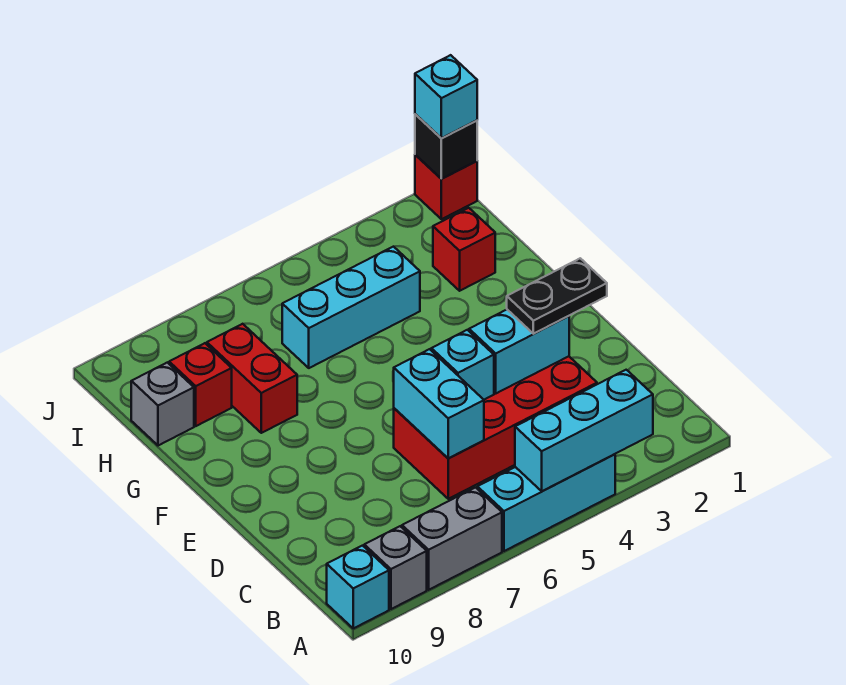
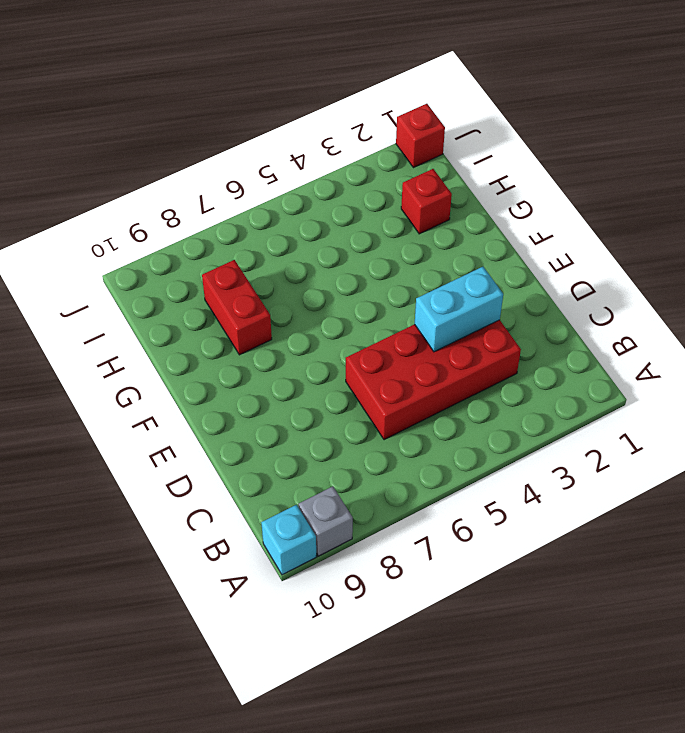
none -> cyan 1x3 brick [477,454,615,551]
none -> grey 1x2 brick [402,488,502,590]
none -> cyan 1x3 brick [282,247,420,368]

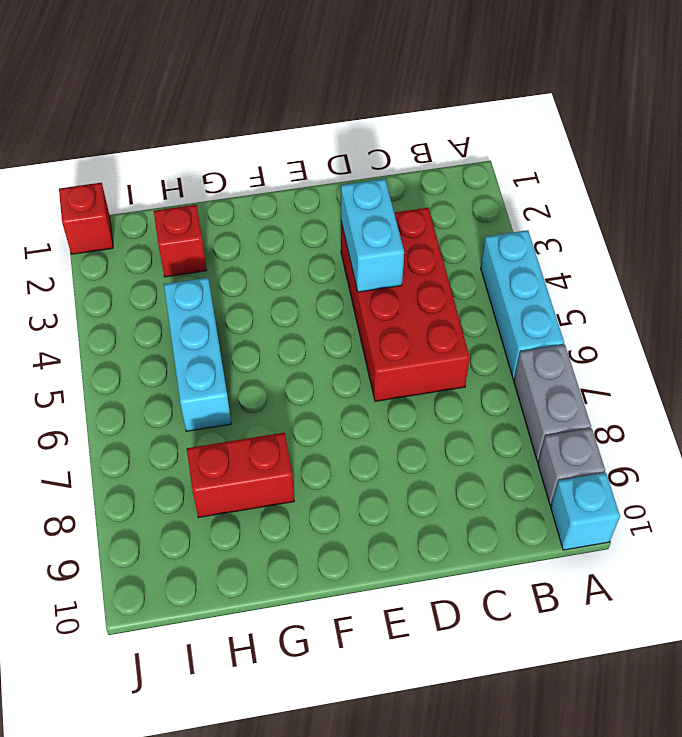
none -> red 1x1 brick [169,343,232,426]
none -> grey 1x1 brick [131,362,194,446]
none -> cyan 1x3 brick [515,370,653,491]

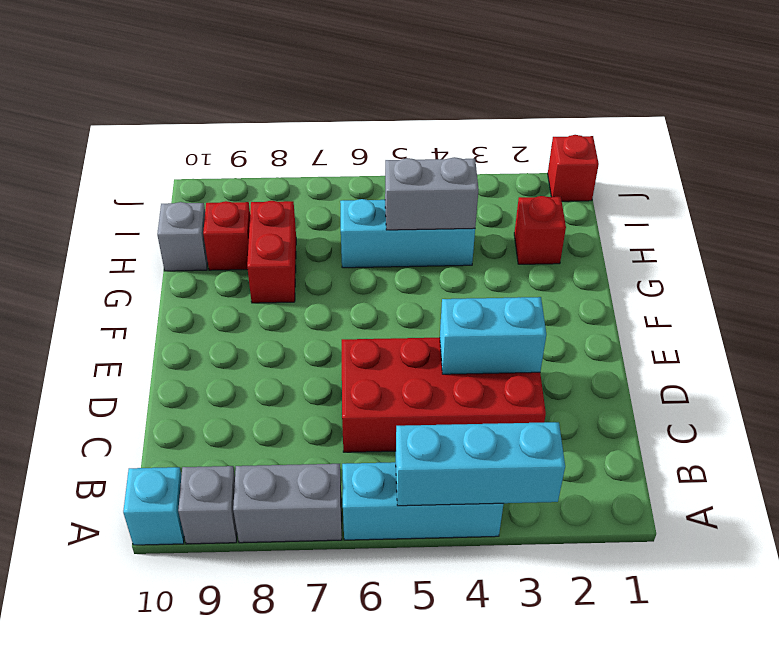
grey 1x2 brick [385,157,479,230] -> none
none -> cyan 1x2 brick [394,349,484,458]
none -> cyan 1x1 brick [431,330,494,400]
none -> black 1x1 brick [415,114,477,179]

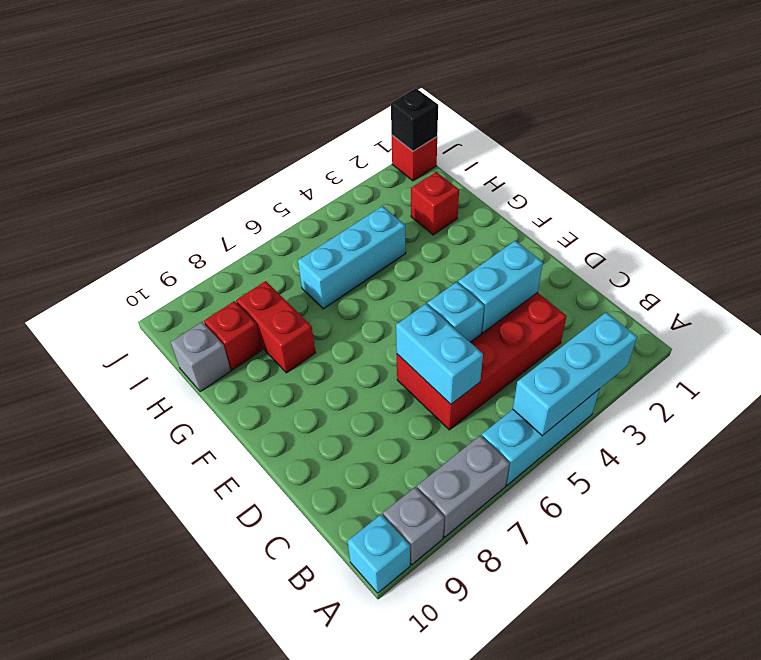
none -> black 1x2 plate [507,258,607,334]
none -> cyan 1x1 brick [415,55,477,138]

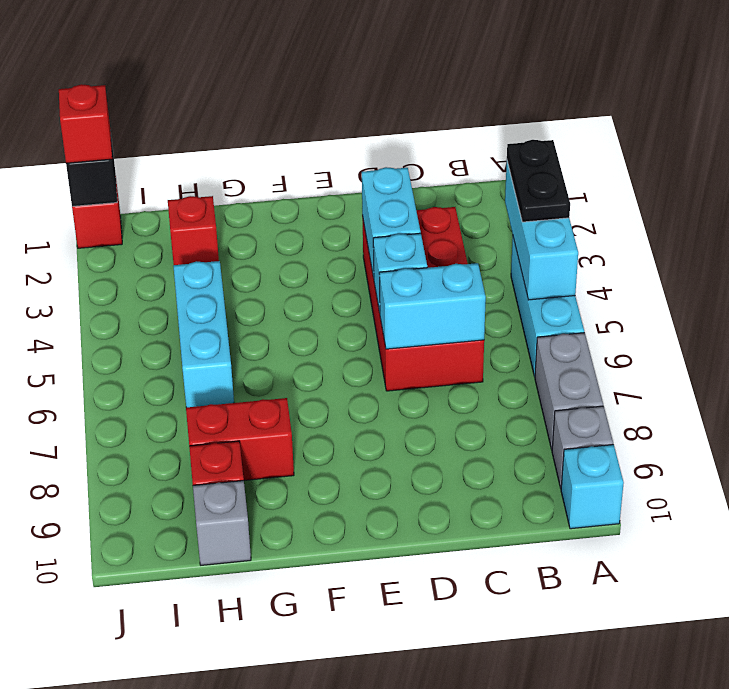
black 1x2 plate [507,140,570,222] -> black 1x2 plate moved to [507,258,607,334]
red 1x1 brick [59,84,112,163] -> cyan 1x1 brick [415,55,477,138]

